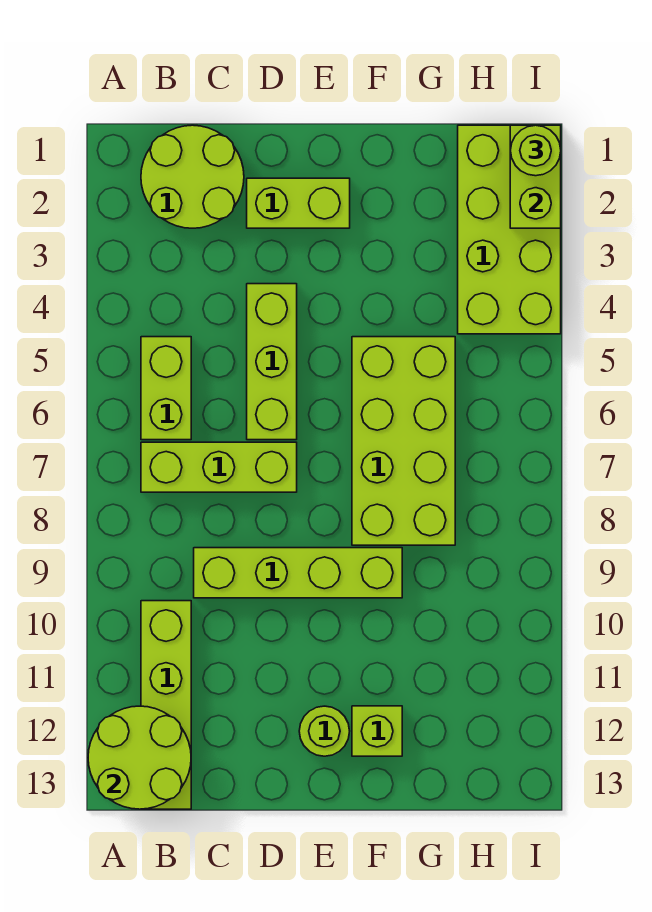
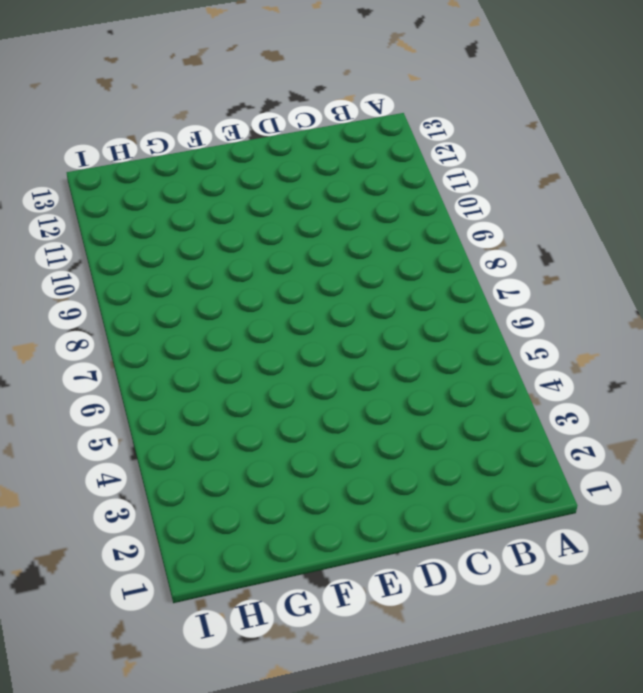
none -> lime 2x2 round brick [141,125,244,228]
none -> lime 1x2 brick [141,337,191,440]
none -> lime 1x3 brick [141,442,297,492]

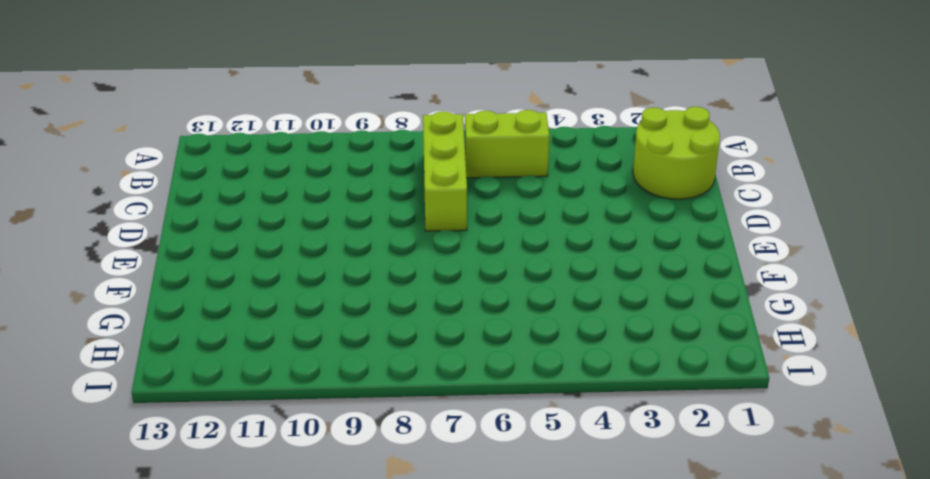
none -> lime 1x4 brick [141,601,191,809]
none -> lime 1x4 brick [194,548,402,598]
none -> lime 1x2 brick [247,178,350,228]

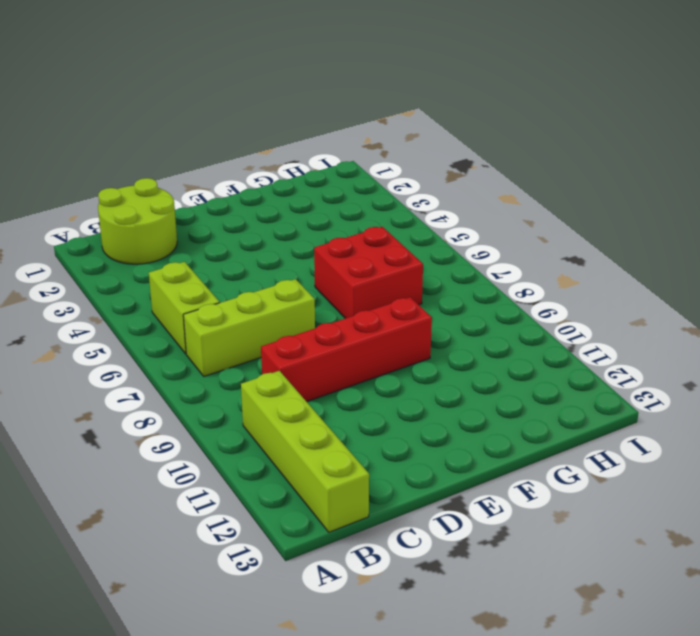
red 1x4 brick [261,297,432,402] -> lime 1x4 brick [194,548,402,598]
red 2x2 brick [314,227,423,318] -> lime 2x4 brick [352,337,455,545]
none -> lime 1x2 brick [247,178,350,228]
none -> lime 1x3 brick [247,284,297,440]
none -> lime 1x1 round brick [299,706,350,756]

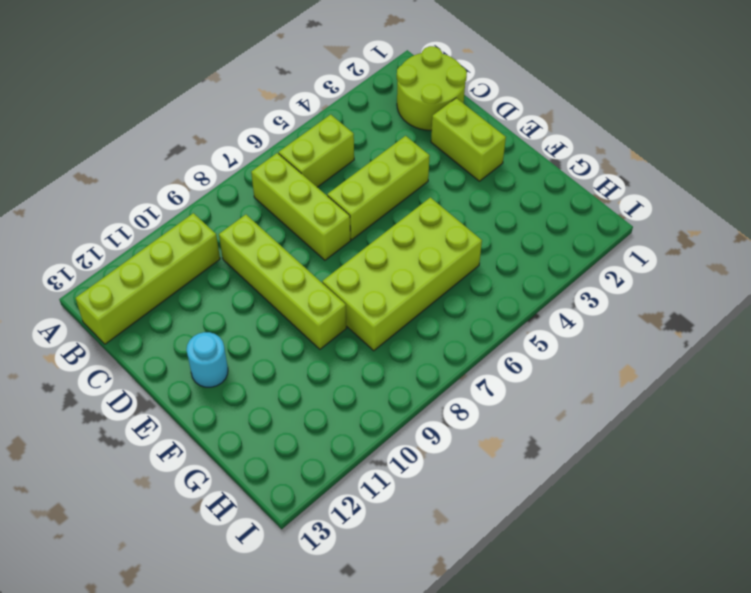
cyan 1x1 round brick [187,332,228,387] -> lime 1x1 round brick [299,706,350,756]
none -> lime 1x1 brick [352,706,402,756]
none -> lime 2x4 brick [458,125,561,334]
none -> lime 2x2 round brick [88,706,191,809]

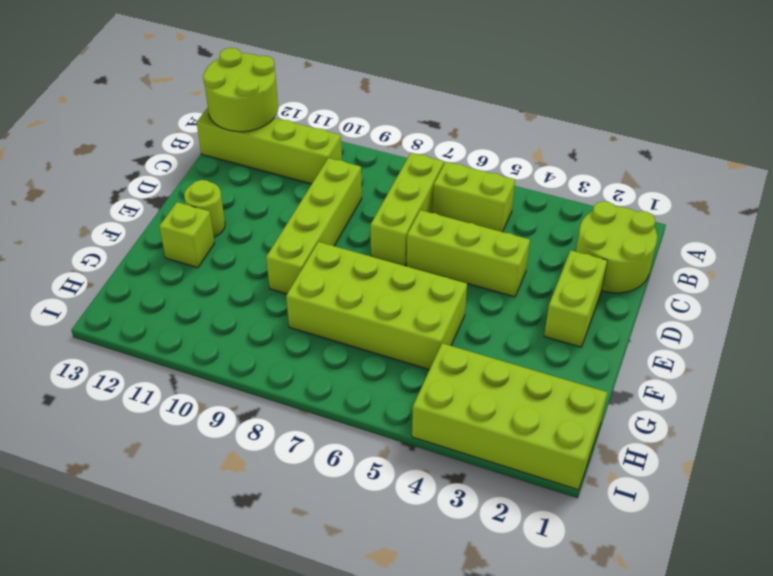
none -> lime 1x2 brick [510,125,561,228]
none -> lime 1x1 round brick [511,125,561,176]

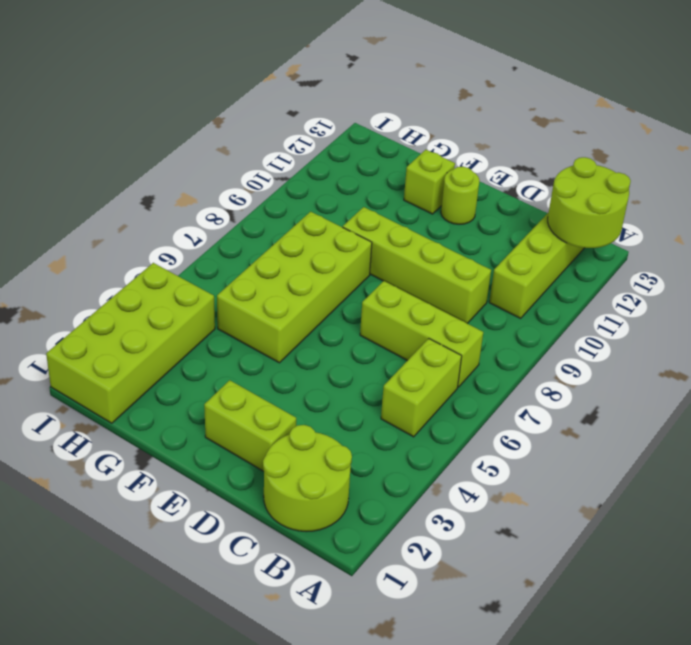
none -> lime 1x3 brick [247,284,297,440]
none -> lime 1x2 brick [510,125,561,228]
none -> lime 1x1 round brick [511,125,561,176]

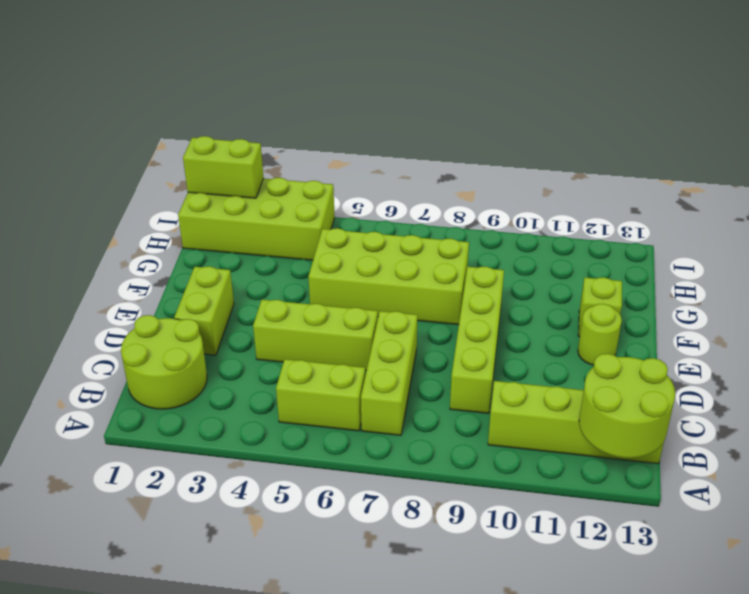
none -> lime 1x1 round brick [511,125,561,176]

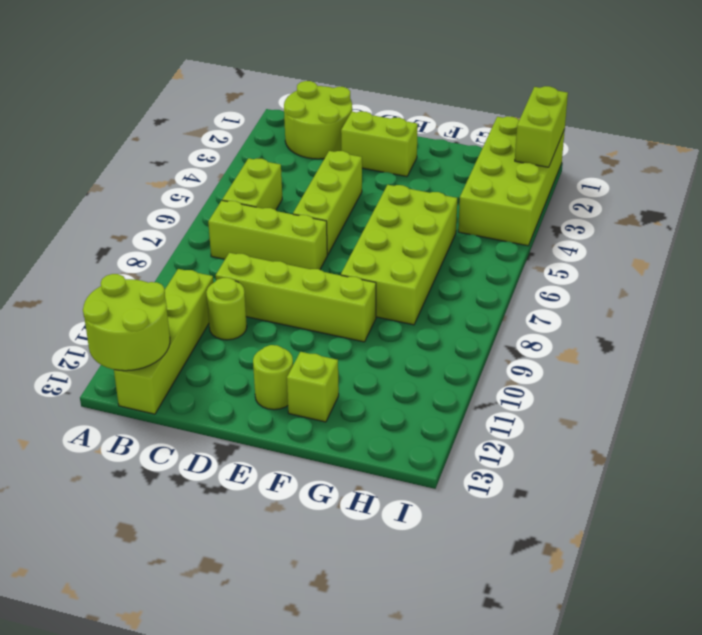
lime 1x1 round brick [206,278,247,340] -> lime 1x1 round brick moved to [511,125,561,176]

